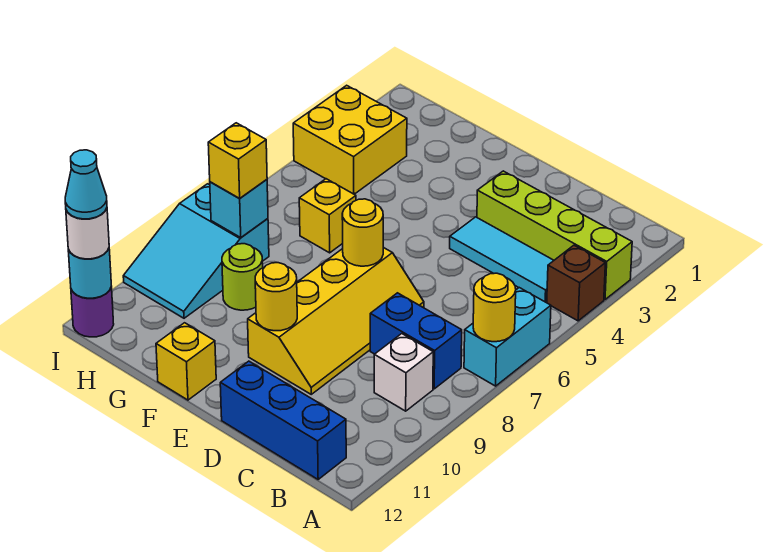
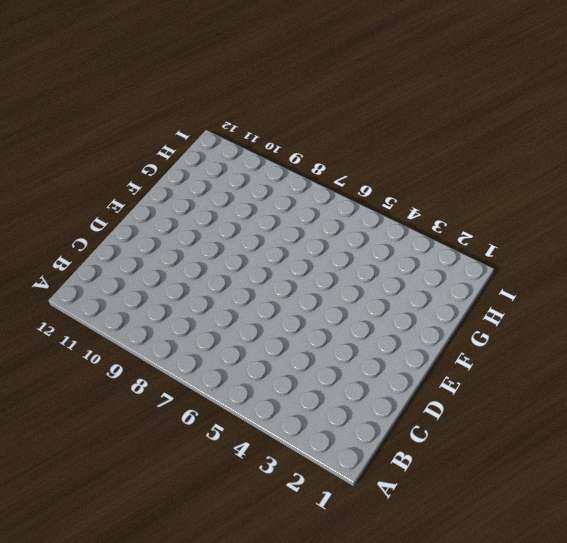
none -> lime 1x4 brick [477,171,632,300]
none -> brown 1x1 brick [547,245,605,321]
none -> cyan 1x2 brick [464,288,551,386]

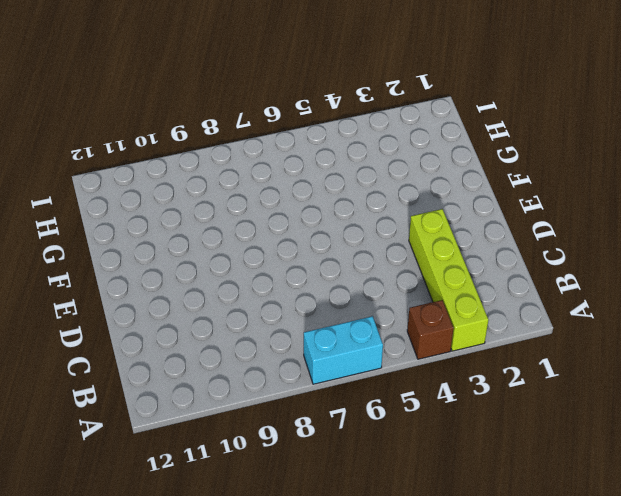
none -> cyan 1x3 tile [450,217,554,302]
none -> blue 1x2 brick [370,293,462,389]
none -> white 1x1 brick [374,334,433,411]

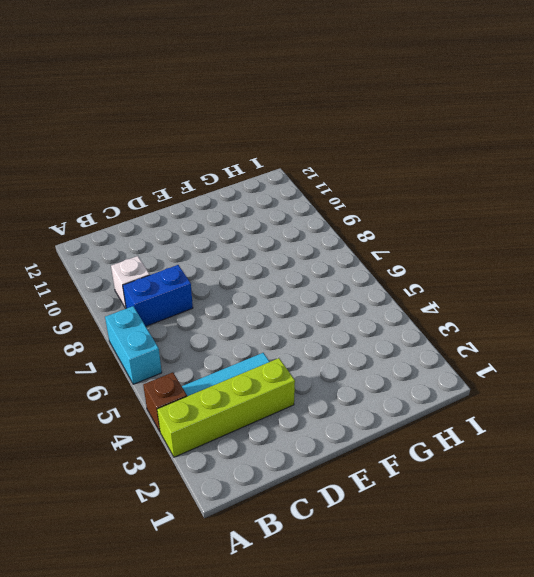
none -> blue 1x3 brick [220,361,346,479]
none -> yellow 2x4 slope [248,247,424,394]
none -> yellow 1x1 brick [156,323,216,400]

